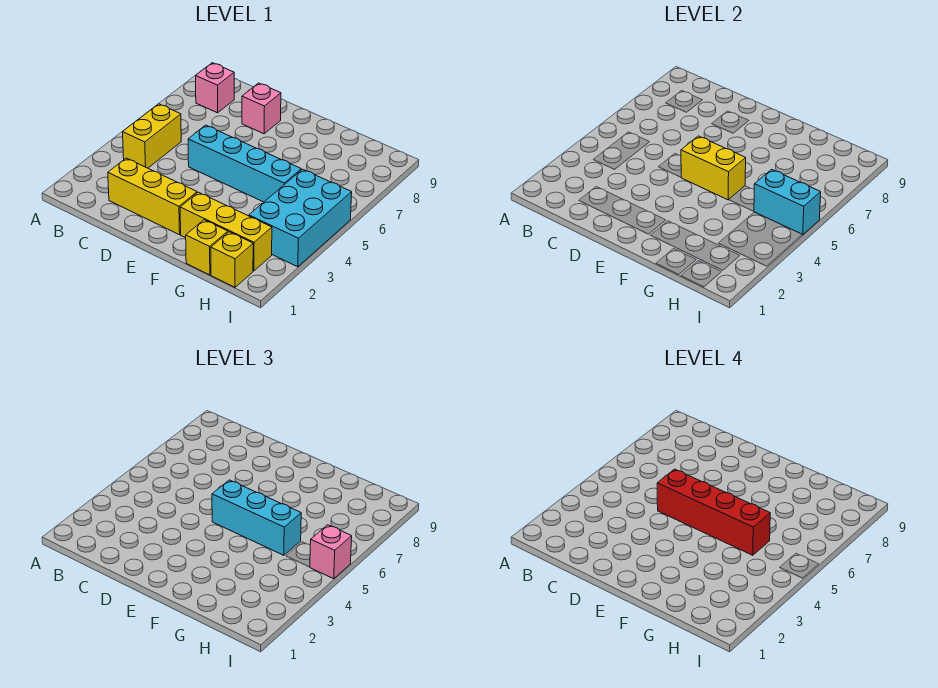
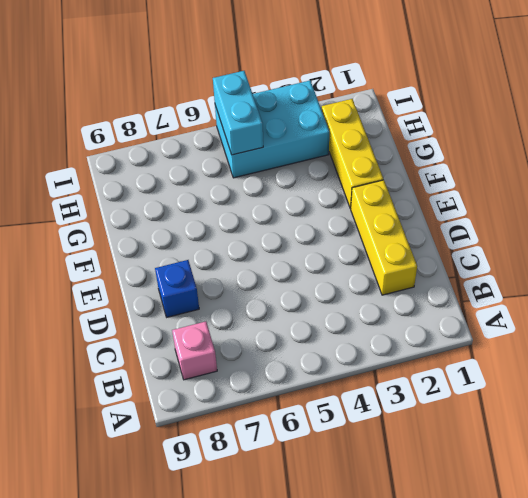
blue 1x1 brick [155,260,199,317] -> pink 1x1 brick [242,83,281,134]
none -> yellow 1x2 brick [123,104,181,168]
none -> cyan 1x4 brick [188,125,301,202]
none -> yellow 1x1 brick [186,220,228,275]

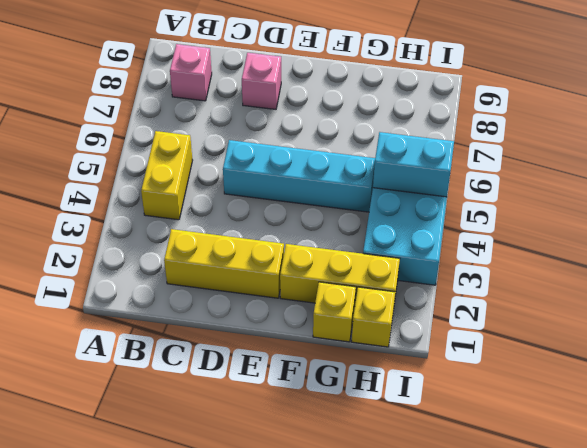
none -> yellow 1x2 brick [681,136,746,200]
none -> cyan 1x3 brick [212,480,301,555]
none -> pink 1x1 brick [310,525,352,579]

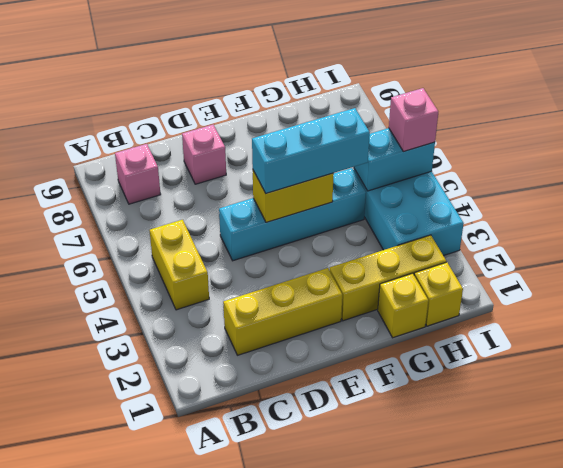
none -> red 1x4 brick [657,469,770,555]

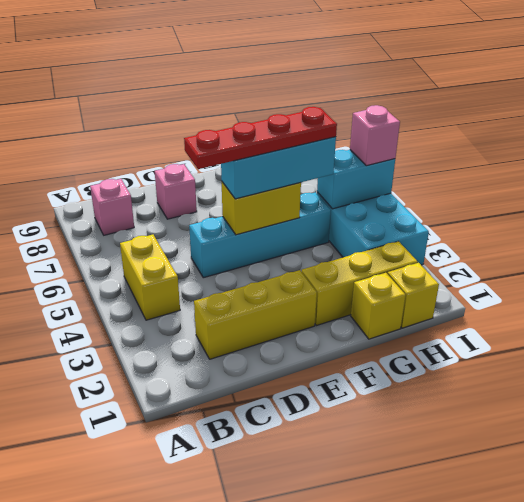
red 1x4 plate [184,107,337,169] -> red 1x4 brick [657,469,770,555]

